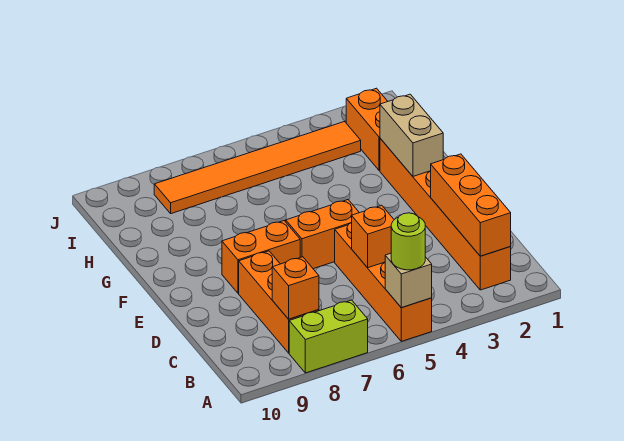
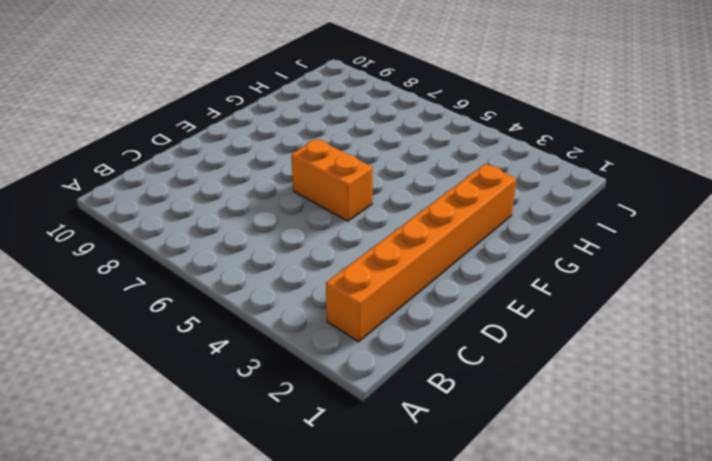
none -> orange 1x4 brick [335,223,432,341]
none -> lime 1x2 brick [289,300,368,373]
none -> orange 1x3 brick [239,251,319,353]

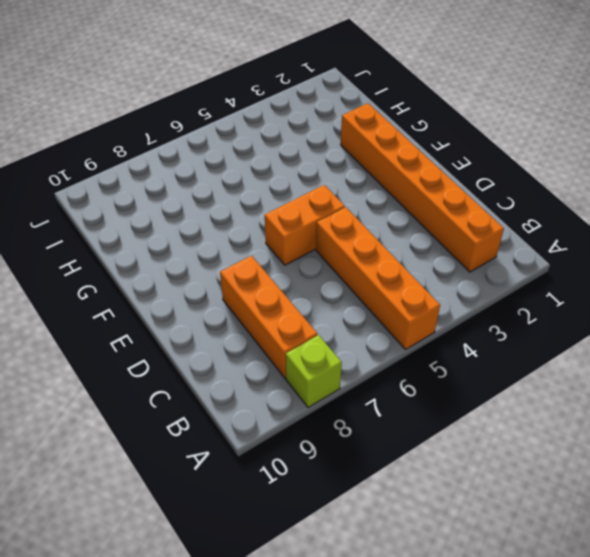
lime 1x1 brick [286,335,342,408] -> lime 1x2 brick [289,300,368,373]
none -> orange 1x2 brick [222,221,300,293]
none -> orange 1x2 brick [346,88,388,171]
none -> orange 1x6 tile [154,122,361,214]

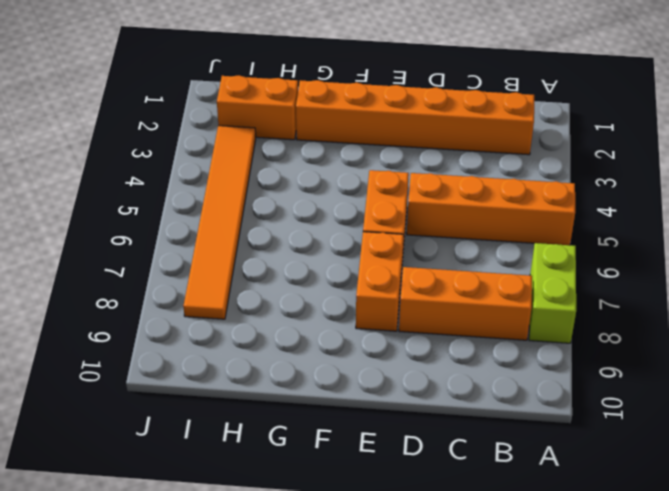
none -> tan 1x1 brick [385,253,432,308]
none -> orange 1x3 brick [431,154,511,256]
none -> orange 1x1 brick [272,257,319,319]

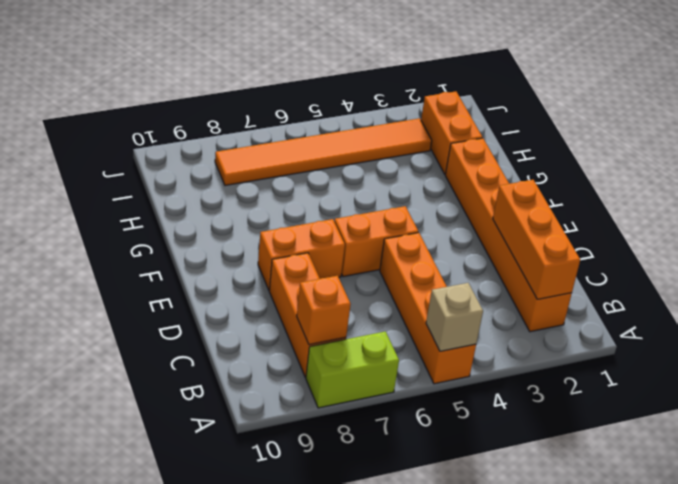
none -> orange 1x1 brick [352,205,394,268]
none -> tan 1x2 brick [380,94,443,176]
none -> lime 1x1 round brick [391,213,425,270]

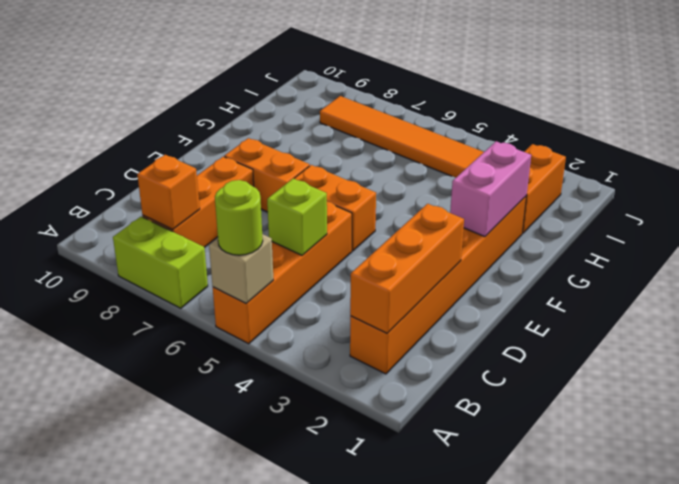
lime 1x1 brick [267,179,327,255] -> orange 1x1 brick [352,205,394,268]
pink 1x2 brick [450,141,531,237] -> tan 1x2 brick [380,94,443,176]

